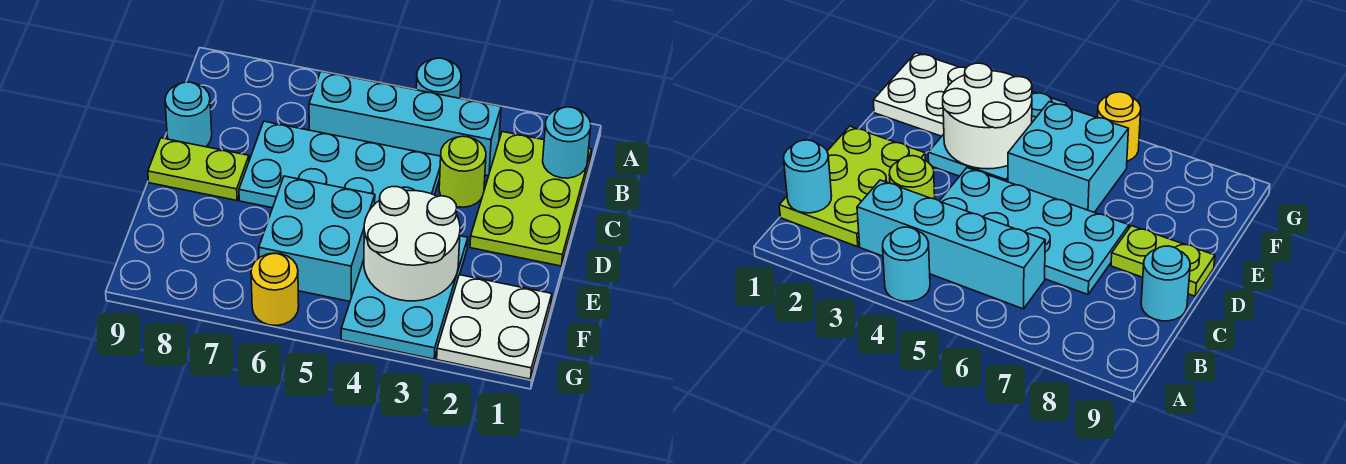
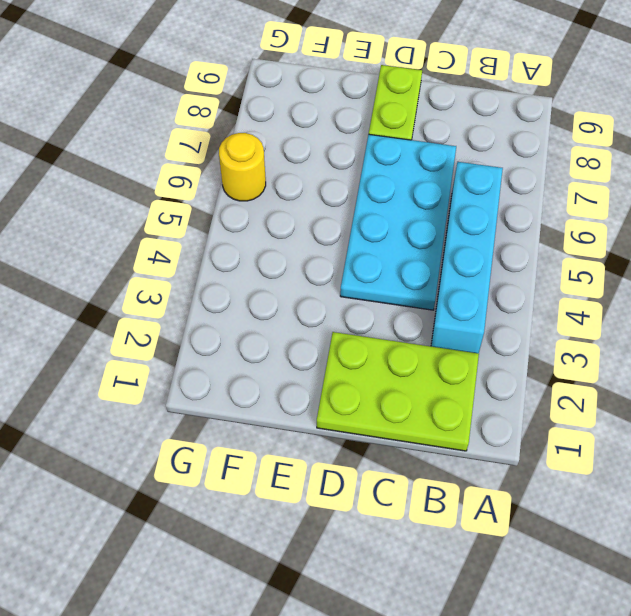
none -> cyan 1x1 round brick [416,58,461,98]
none -> lime 1x1 round brick [439,136,486,207]
none -> cyan 1x1 round brick [165,82,212,147]

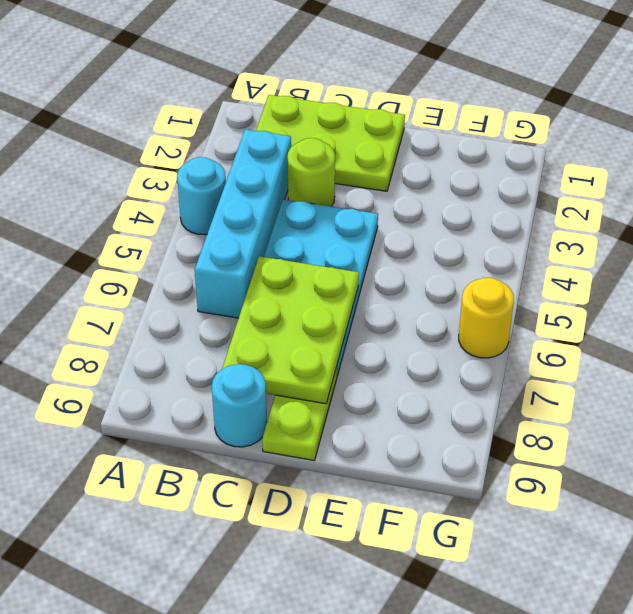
lime 2x3 plate [222,256,359,404] -> none
none -> cyan 2x3 plate [341,236,468,359]
none -> cyan 2x2 brick [259,176,375,301]
none -> white 2x2 plate [437,275,552,379]

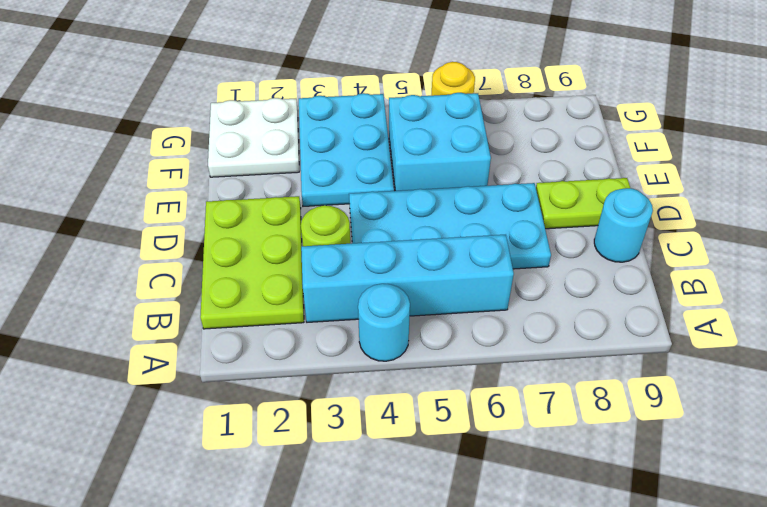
none -> cyan 1x1 round brick [543,107,591,178]
none -> white 2x2 round brick [364,187,460,301]

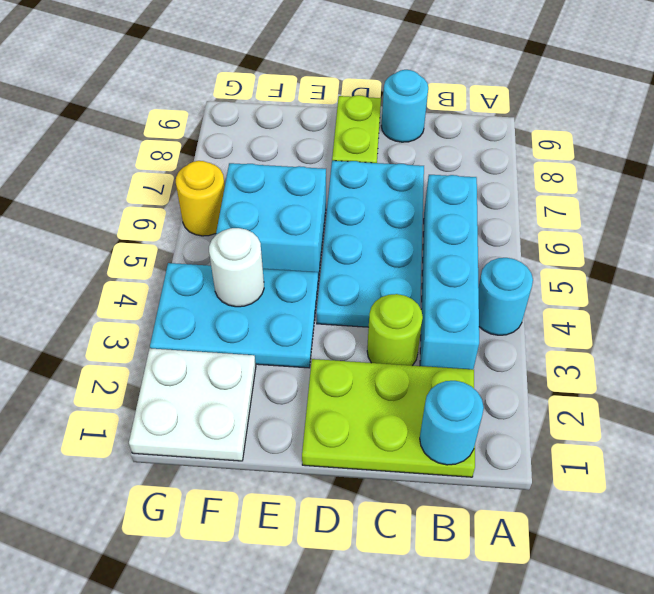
white 1x1 round brick [209,228,264,307] -> white 2x2 round brick [364,187,460,301]

